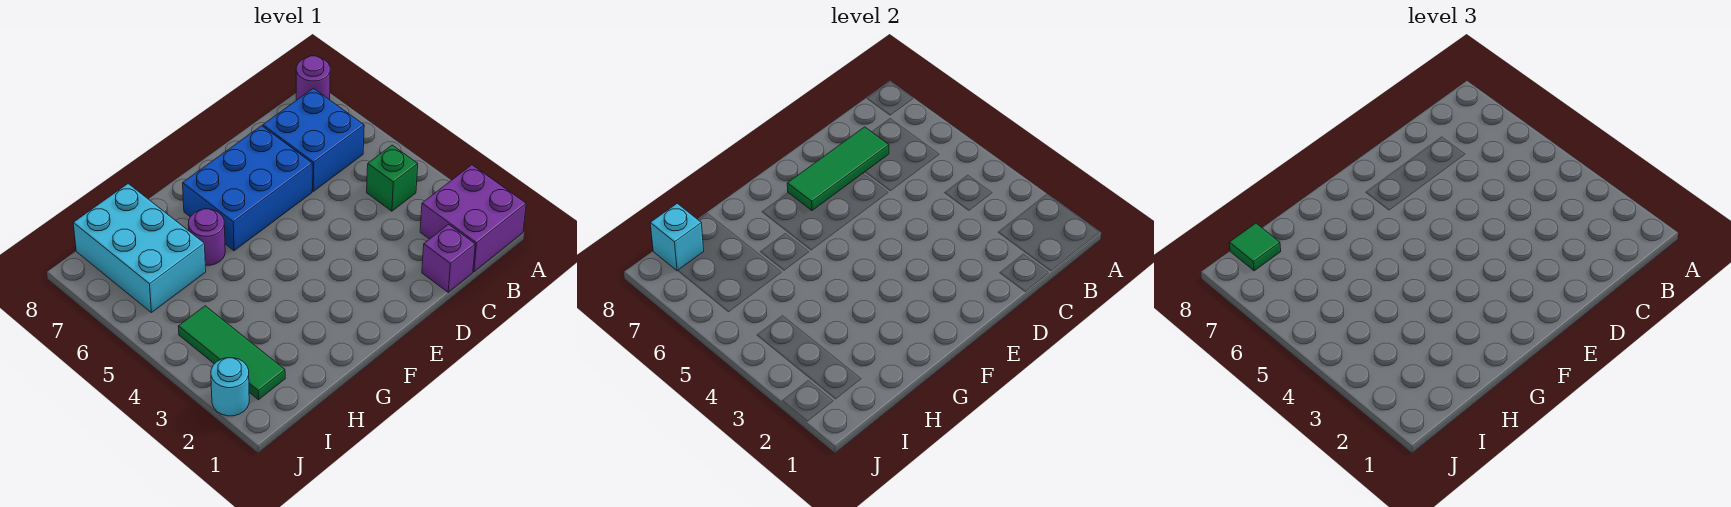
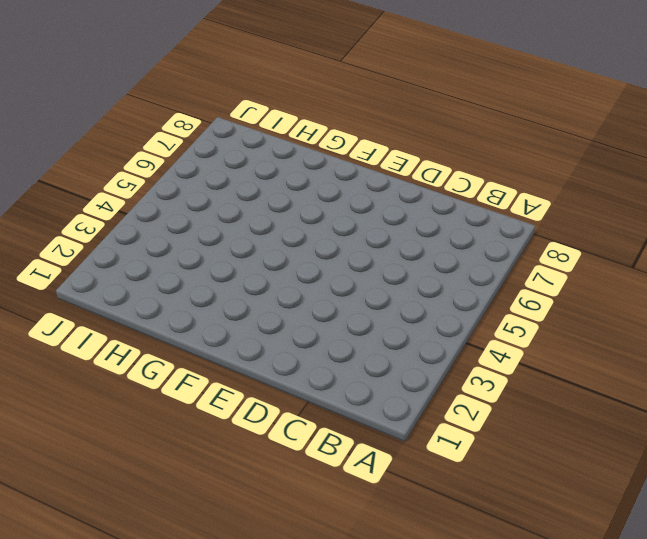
none -> purple 2x2 brick [420,165,526,272]
none -> purple 1x1 round brick [296,56,330,100]
none -> green 1x1 brick [367,145,418,211]

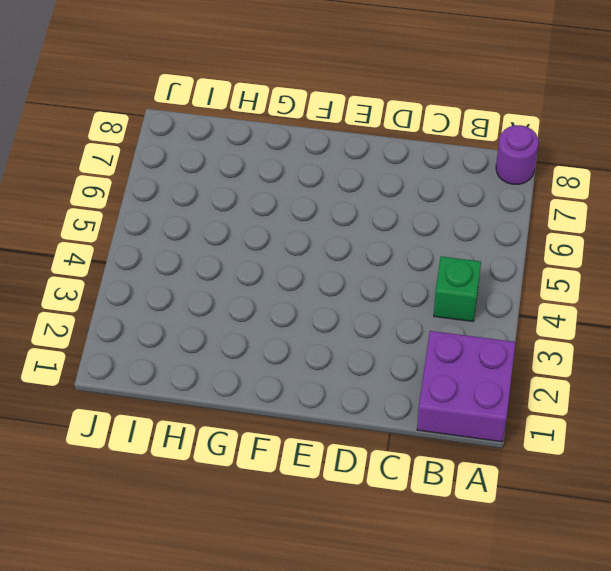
none -> blue 2x2 brick [263,88,364,191]
none -> purple 1x1 brick [422,225,475,292]
none -> blue 2x3 brick [183,126,312,251]

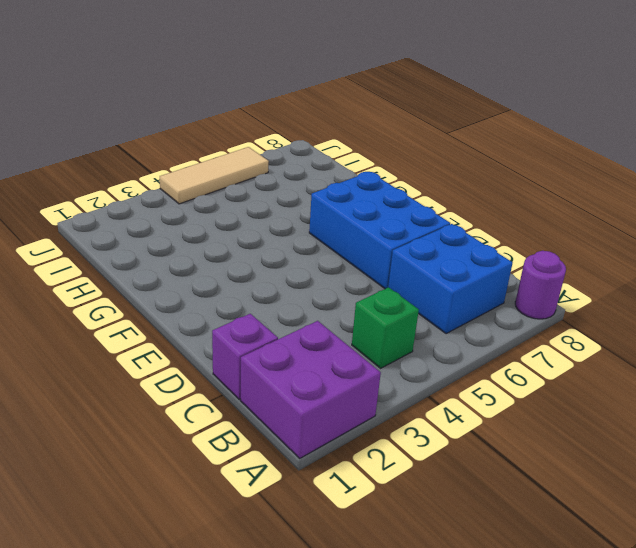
tan 1x3 tile [160,147,269,204] -> none
none -> purple 1x1 round brick [188,209,225,265]
none -> cyan 2x3 brick [73,184,206,313]
none -> green 1x3 tile [178,306,285,400]

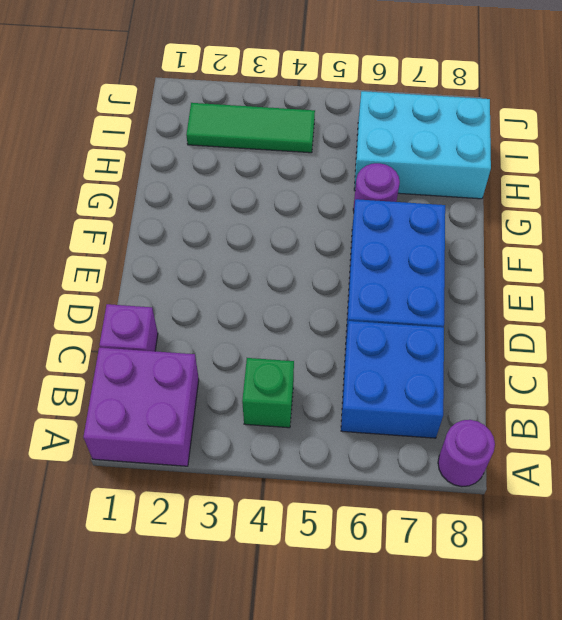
none -> cyan 1x1 round brick [211,358,249,416]
none -> green 1x3 tile [787,127,889,210]
none -> cyan 1x1 brick [650,203,704,271]

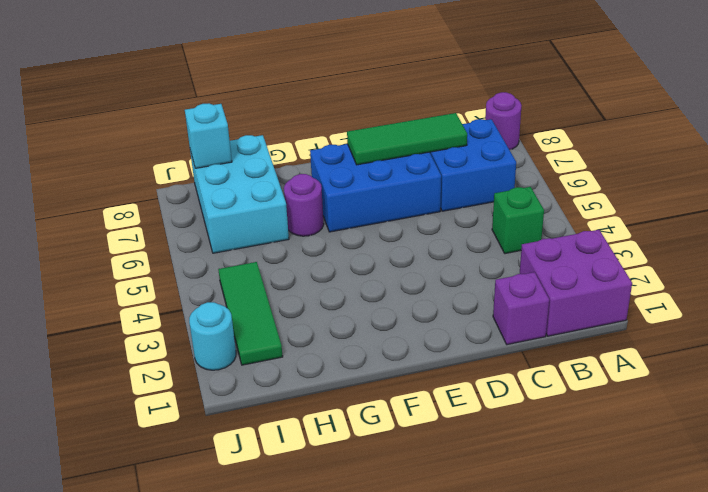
none -> green 1x1 tile [1229,223,1281,271]

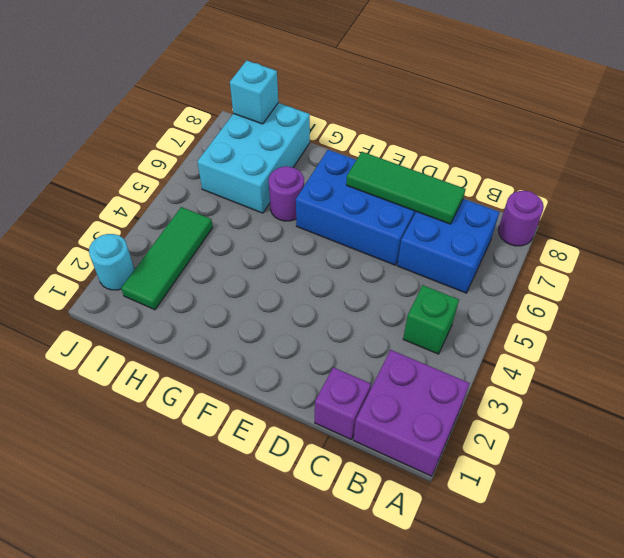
none -> green 1x1 tile [1229,223,1281,271]

